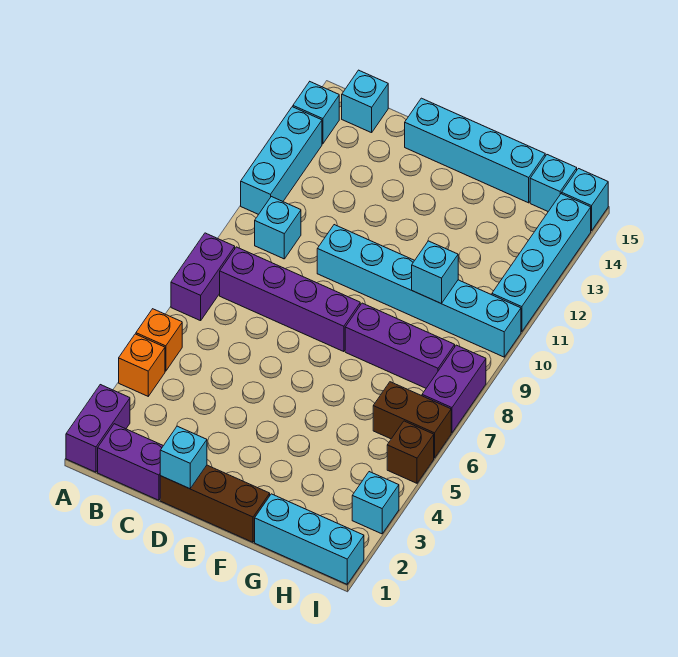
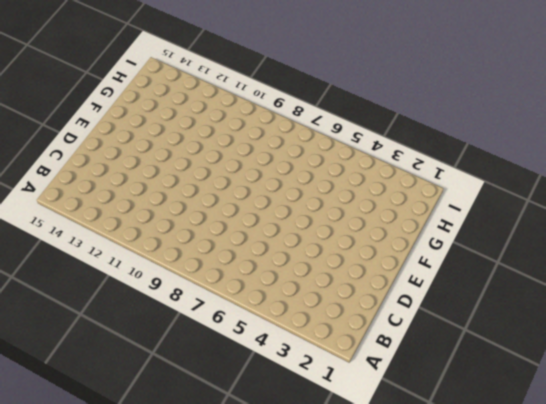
none -> purple 1x2 brick [66,385,130,472]
none -> orange 1x1 brick [119,334,165,396]
none -> orange 1x1 brick [136,309,182,371]

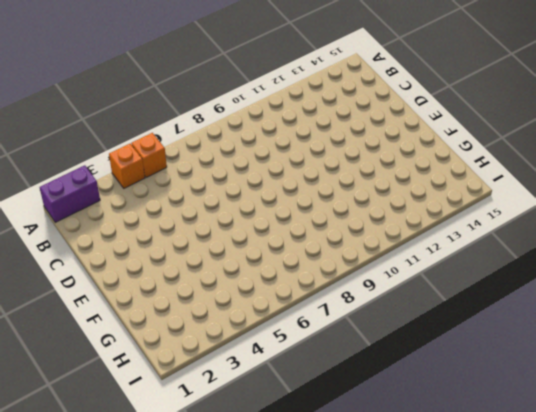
none -> purple 1x2 brick [171,233,235,321]
none -> cyan 1x3 brick [241,107,322,215]
none -> cyan 1x1 brick [293,82,339,144]

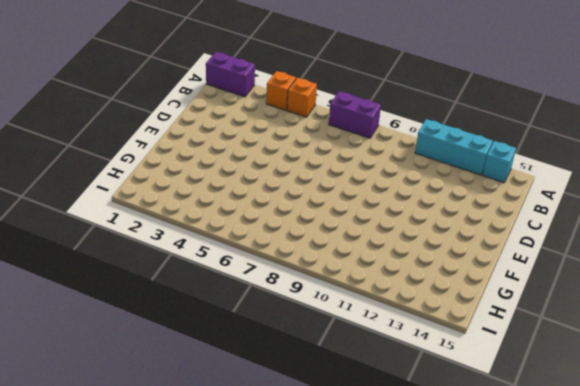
none -> purple 1x2 brick [98,424,163,500]
none -> purple 1x4 brick [220,247,360,352]
none -> cyan 1x1 brick [255,197,301,259]

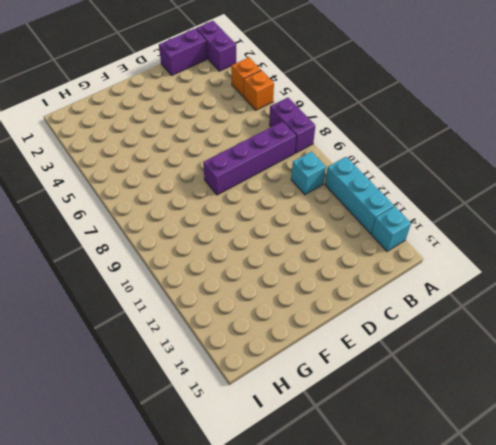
none -> cyan 1x1 brick [342,70,388,133]
none -> brown 1x3 brick [160,465,270,542]
none -> cyan 1x6 brick [317,225,521,357]

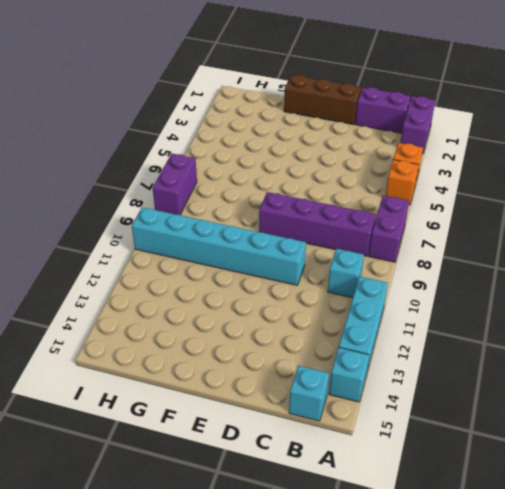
none -> cyan 1x4 brick [405,98,545,203]
none -> purple 1x3 brick [345,303,455,388]
none -> cyan 1x3 brick [255,494,364,584]

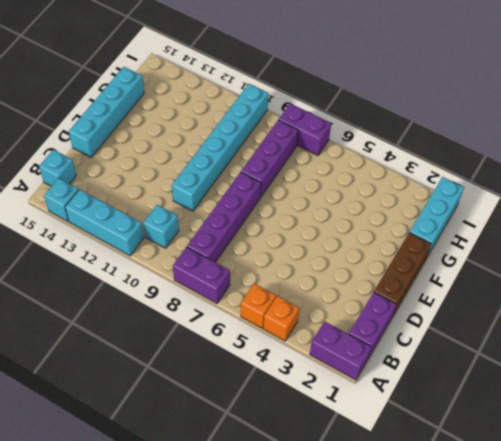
none -> brown 1x2 brick [373,382,451,458]
none -> cyan 1x1 brick [530,155,577,211]
none -> cyan 1x1 brick [352,472,399,534]

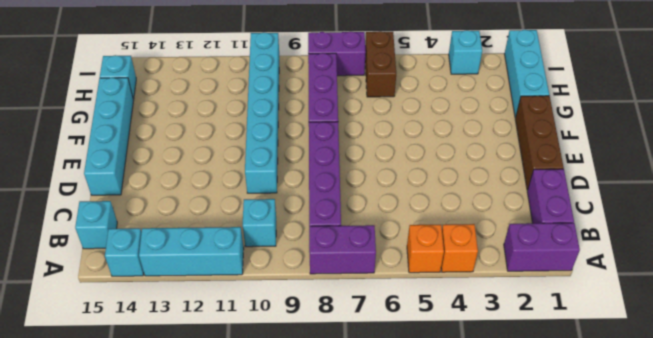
none -> brown 1x1 brick [387,421,434,483]
none -> cyan 1x4 brick [492,194,591,332]
none -> cyan 1x1 brick [562,169,608,231]

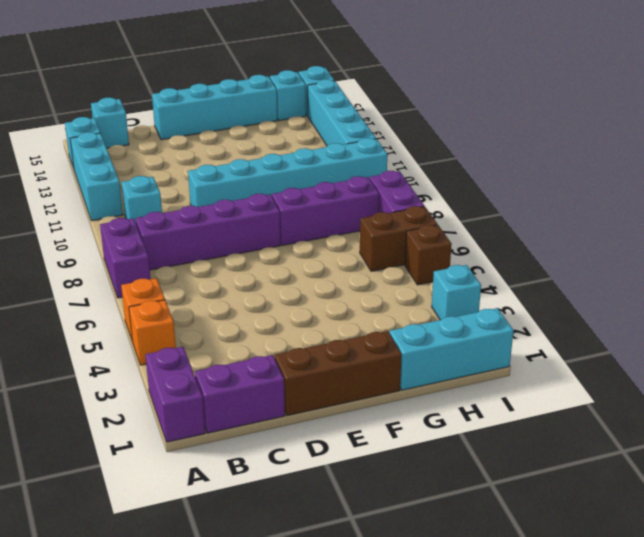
none -> cyan 1x1 brick [160,426,207,489]
none -> cyan 1x1 brick [412,241,458,303]

